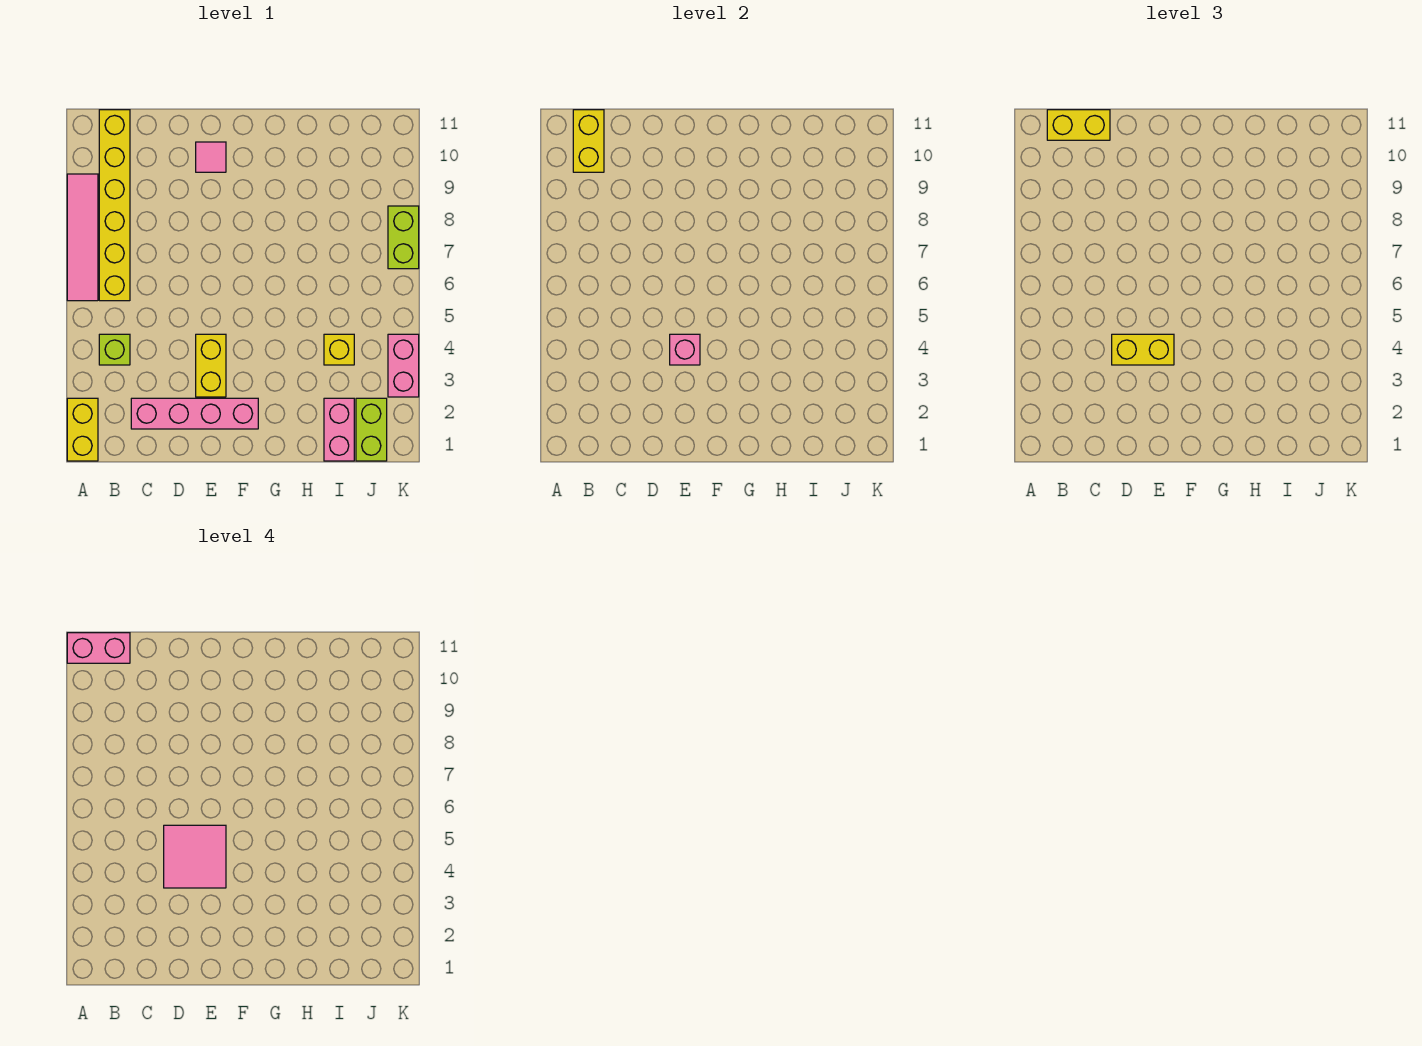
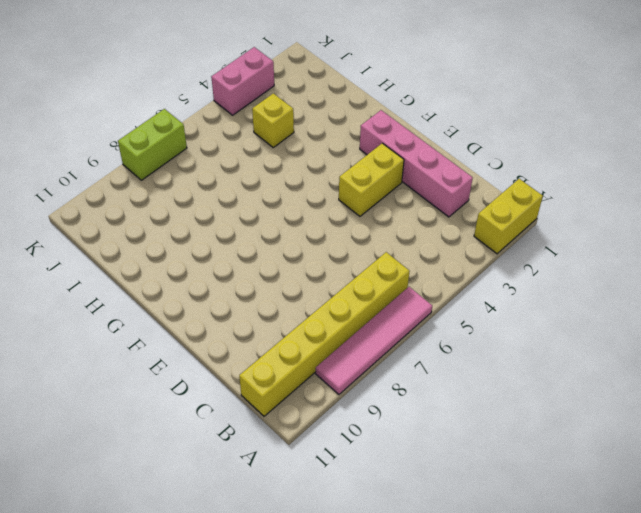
none -> lime 1x1 brick [99,334,130,365]
none -> pink 1x1 tile [196,142,226,172]
none -> pink 1x2 brick [324,398,354,461]

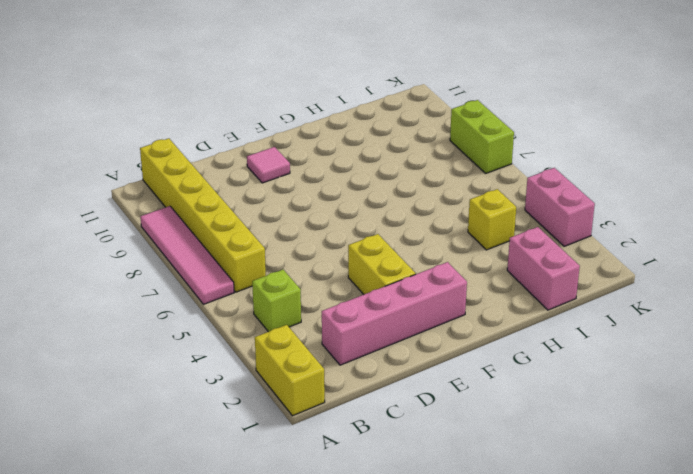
none -> lime 1x2 brick [356,398,387,461]
none -> yellow 1x2 brick [573,110,604,172]
none -> pink 1x1 brick [670,334,700,365]

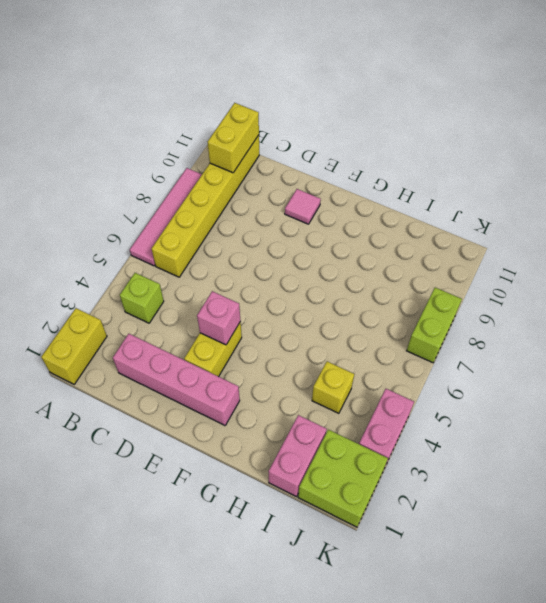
lime 2x2 brick [298,430,388,527] -> lime 1x2 brick [356,398,387,461]
none -> yellow 1x2 brick [1047,110,1110,140]
none -> yellow 1x2 brick [1112,334,1174,365]
none -> pink 1x2 brick [67,633,130,663]

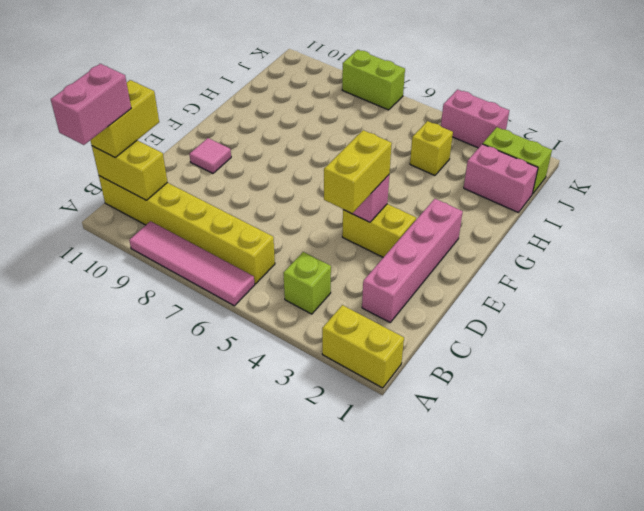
none -> pink 2x2 tile [164,825,226,888]

